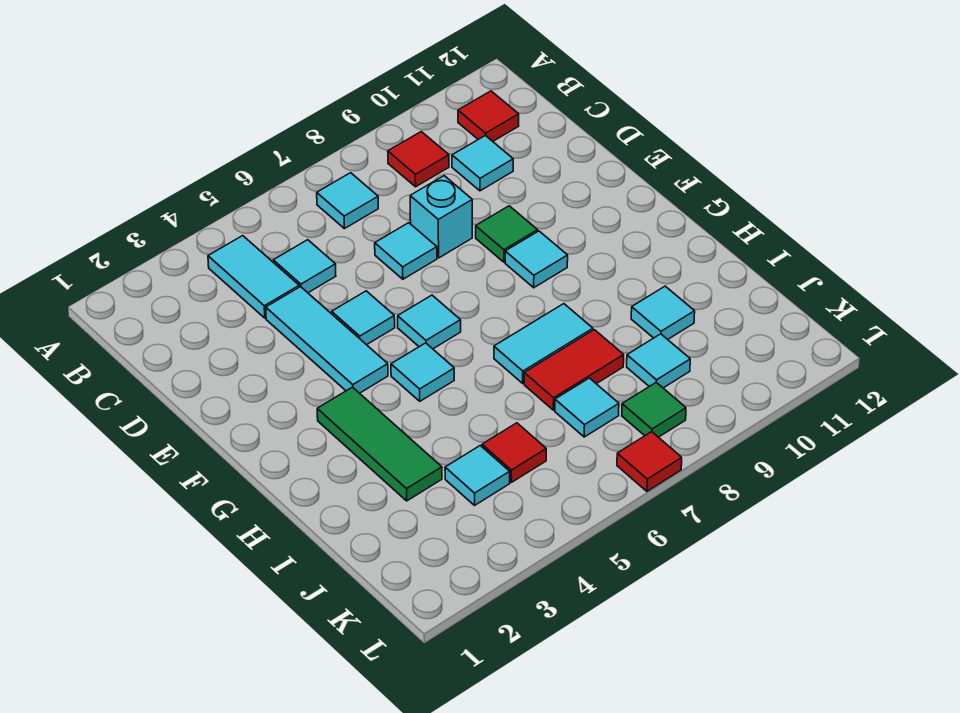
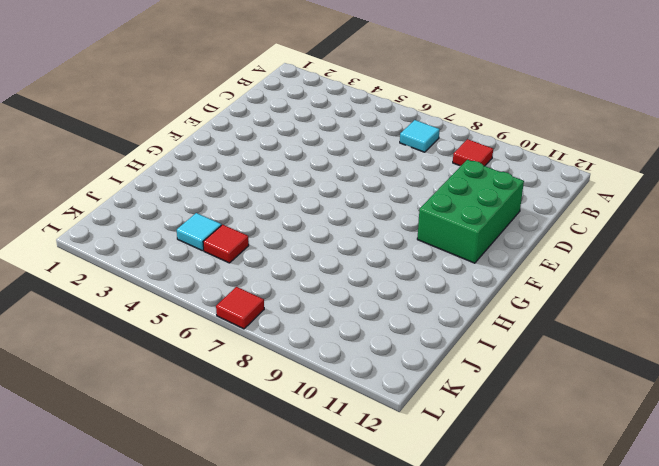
green 2x3 brick [417,160,524,263] -> none
none -> cyan 1x2 tile [208,236,299,318]
none -> red 1x1 tile [458,91,519,141]
none -> cyan 1x1 tile [273,240,336,293]

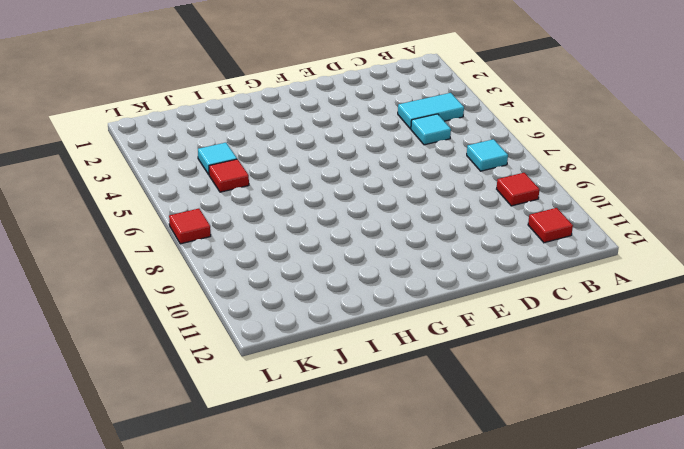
none -> cyan 1x1 tile [452,136,513,191]
none -> cyan 1x3 tile [266,287,388,393]
none -> cyan 1x1 tile [375,223,437,279]

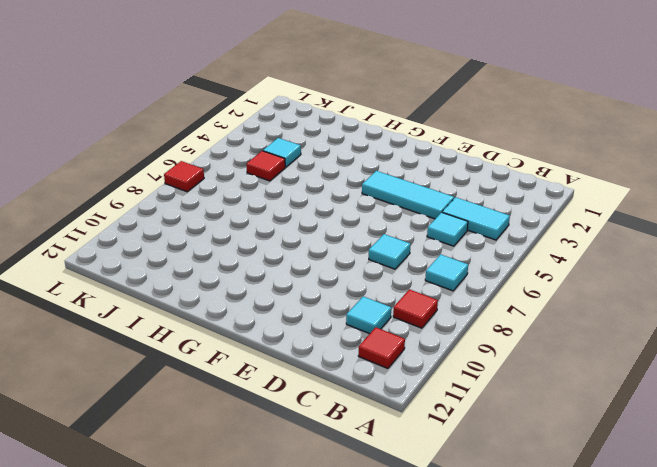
none -> cyan 1x1 brick [410,176,472,258]
none -> cyan 1x1 tile [332,291,395,345]
none -> green 1x1 tile [476,206,538,262]

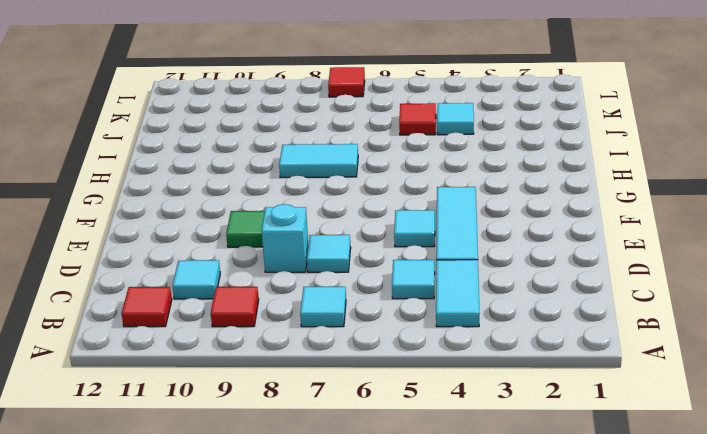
none -> cyan 1x1 tile [398,295,461,349]
none -> cyan 1x1 tile [505,231,568,288]
none -> green 1x3 tile [317,387,442,501]

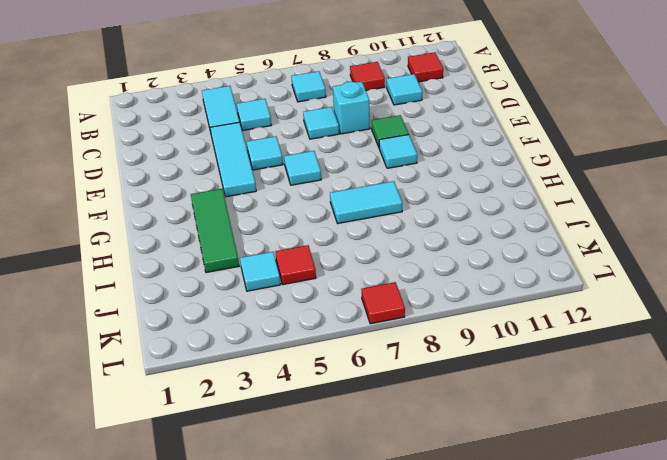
none -> cyan 1x1 tile [391,343,454,401]
none -> red 1x2 tile [524,330,624,410]
none -> cyan 1x1 tile [631,286,695,339]

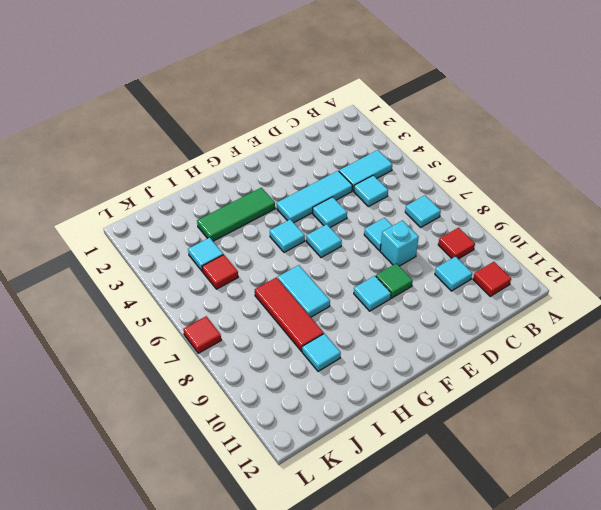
red 1x3 tile [255,278,324,351] -> red 1x2 tile [524,330,624,410]
none -> cyan 1x1 tile [555,378,619,437]
none -> cyan 1x1 tile [627,334,690,388]
none -> green 1x1 tile [622,382,686,437]

